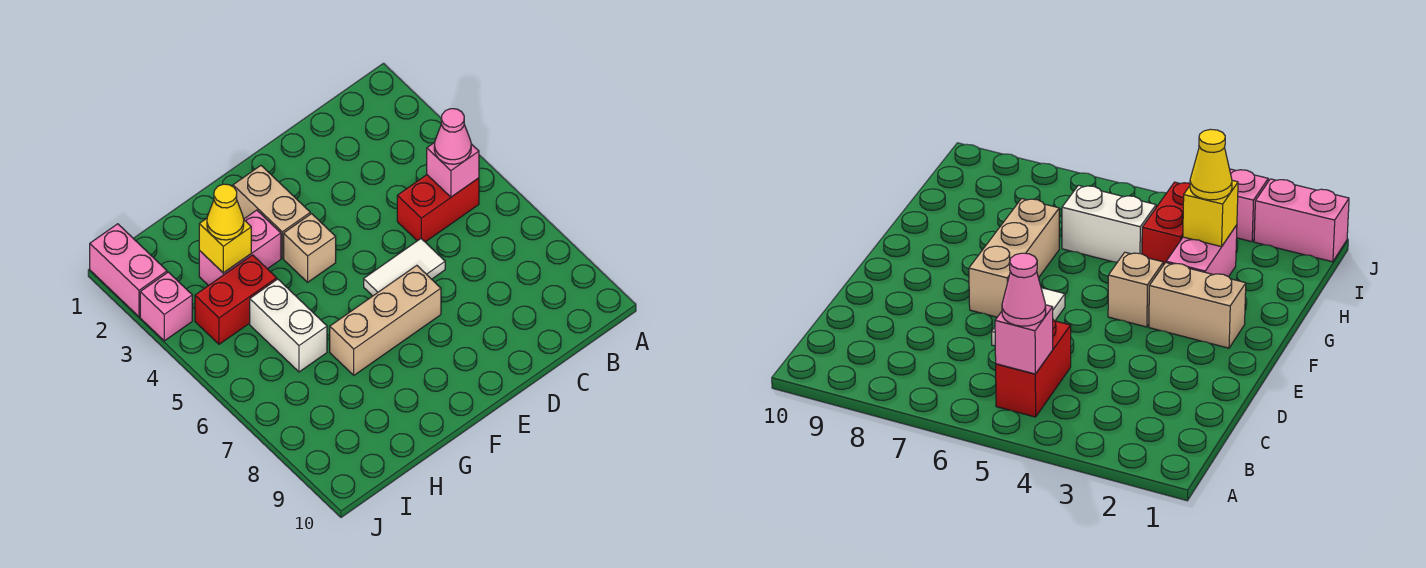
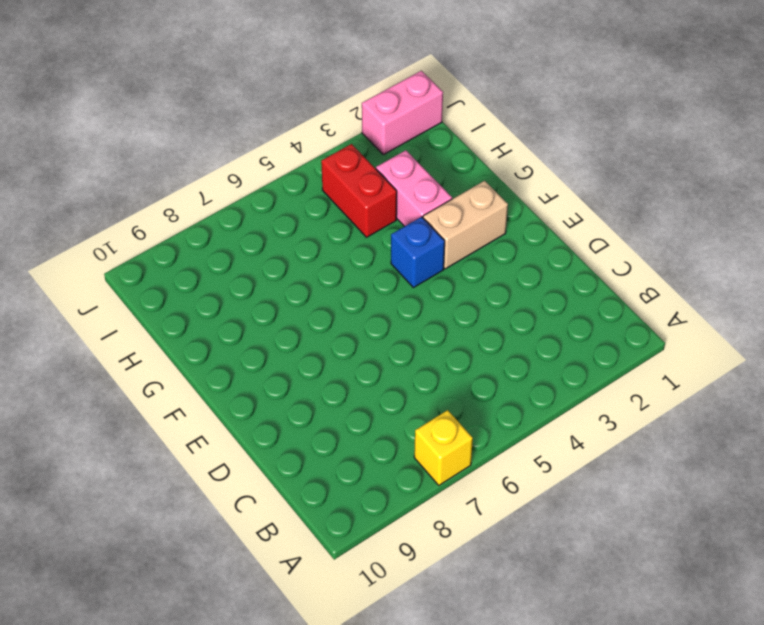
yellow 1x1 brick [414,410,473,485] -> yellow 1x1 brick moved to [199,218,251,273]
blue 1x1 brick [391,217,445,288] -> tan 1x1 brick [284,214,336,282]
none -> red 1x2 brick [397,175,479,242]
none -> white 1x2 tile [364,239,445,296]
none -> tan 1x3 brick [330,265,441,375]

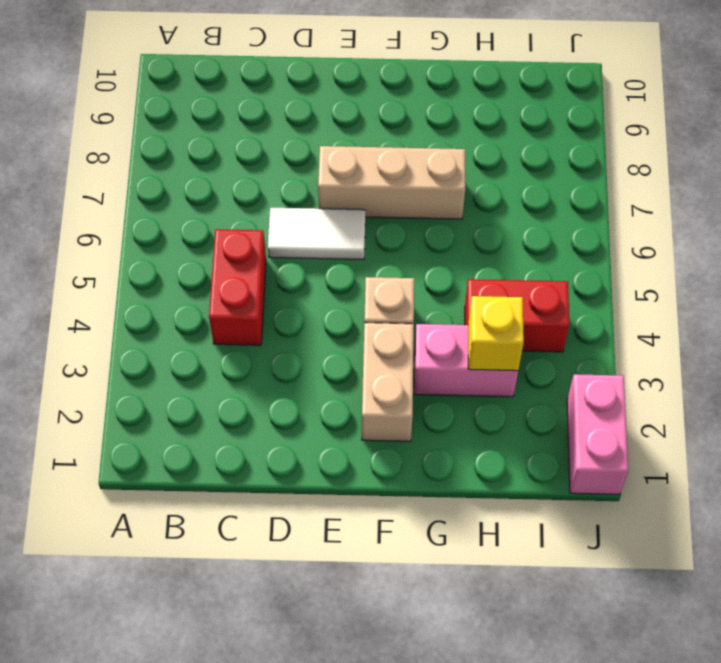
red 1x2 brick [209,229,266,345] -> red 1x2 brick turned to [397,175,479,242]
none -> white 1x2 brick [250,279,327,372]
none -> pink 1x1 brick [140,272,192,341]
none -> pink 1x1 brick [427,142,479,197]

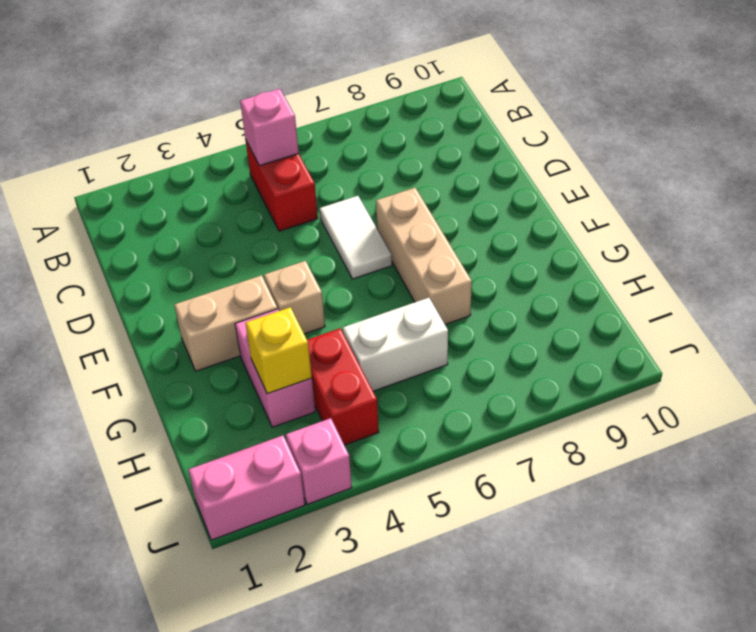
none -> pink 1x1 cone [434,109,471,164]
none -> yellow 1x1 cone [207,184,244,240]

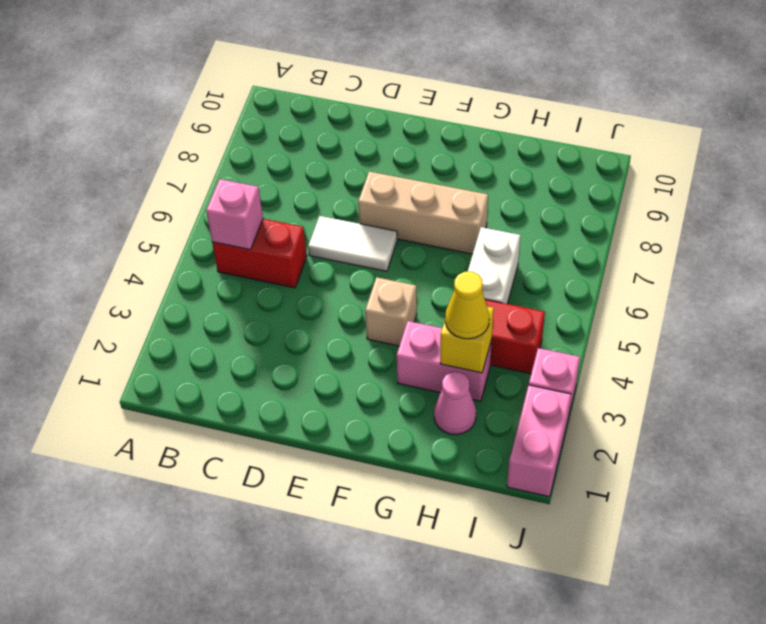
pink 1x1 cone [434,372,476,435] -> pink 1x1 cone moved to [434,109,471,164]
none -> tan 1x2 brick [233,166,310,258]

